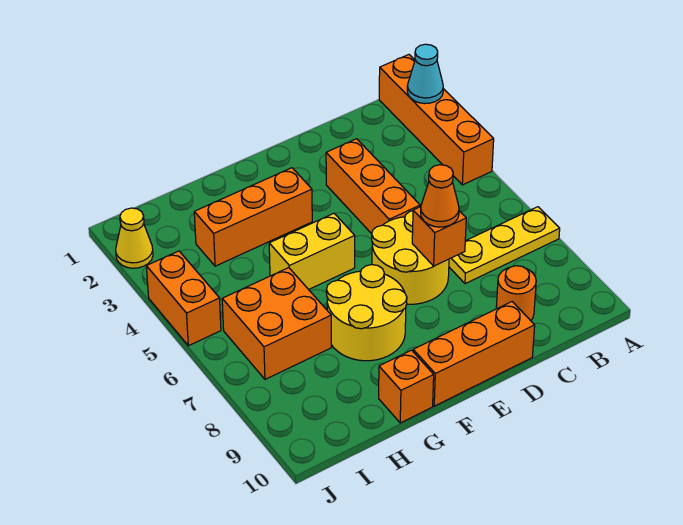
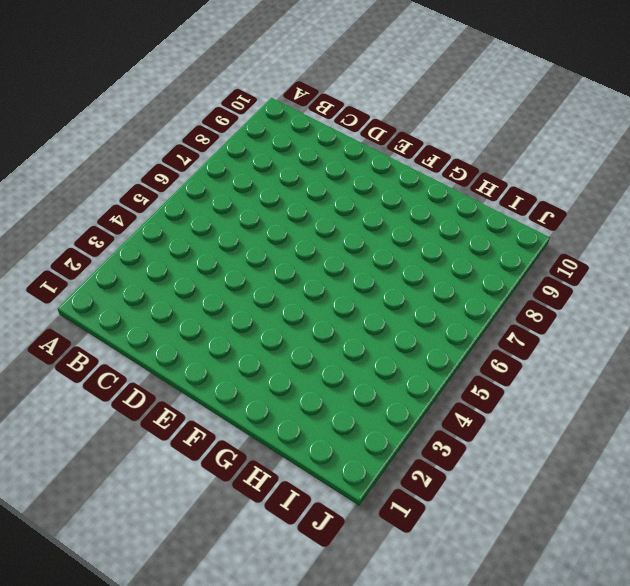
none -> orange 1x4 brick [379,55,494,185]
none -> yellow 1x3 plate [449,207,560,284]
none -> orange 1x1 round brick [496,266,536,321]

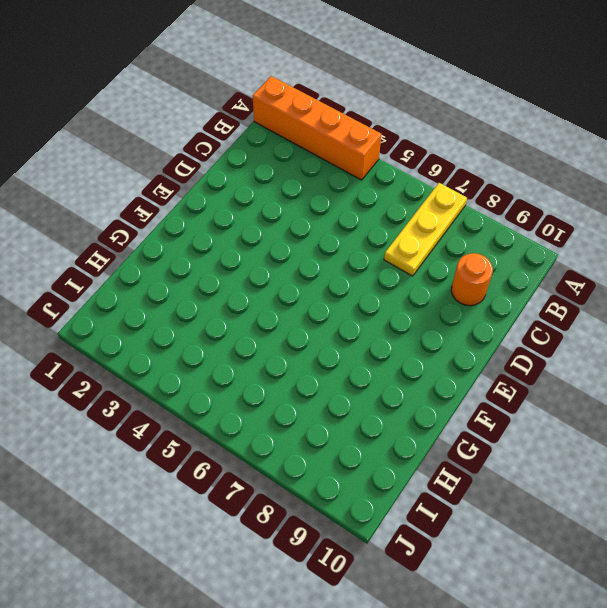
none -> orange 1x3 brick [326,139,420,234]
none -> yellow 2x2 round brick [372,211,449,304]
none -> orange 1x3 brick [413,302,535,406]

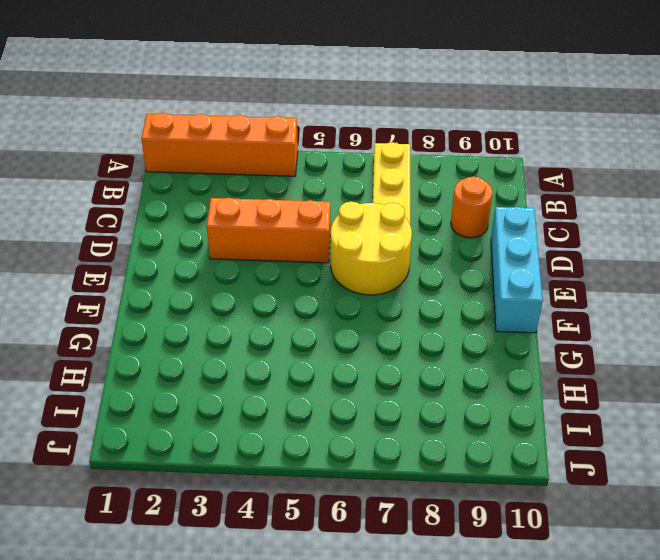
cyan 1x3 brick [491,207,543,333] -> orange 1x3 brick [413,302,535,406]
none -> orange 1x3 brick [194,168,312,266]
none -> yellow 1x2 brick [269,213,355,290]
none -> yellow 2x2 round brick [326,265,407,361]

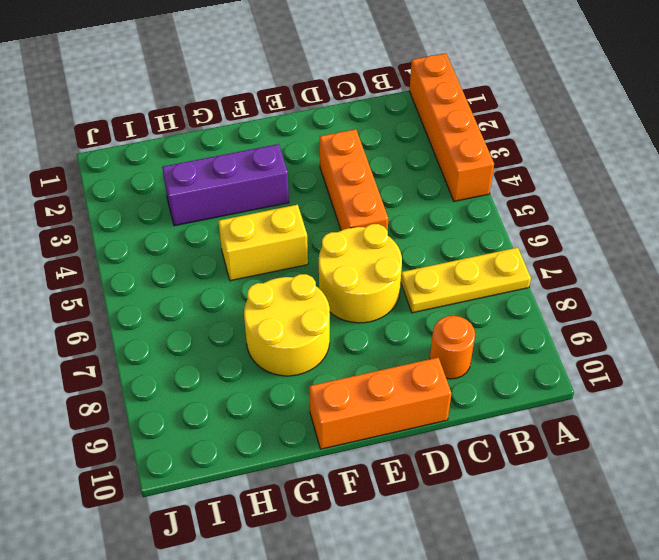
purple 1x3 brick [162,144,289,226] -> orange 1x3 brick [194,168,312,266]
none -> orange 1x1 brick [379,350,434,423]
none -> orange 2x2 brick [222,268,331,379]
none -> yellow 1x1 cone [116,208,153,268]

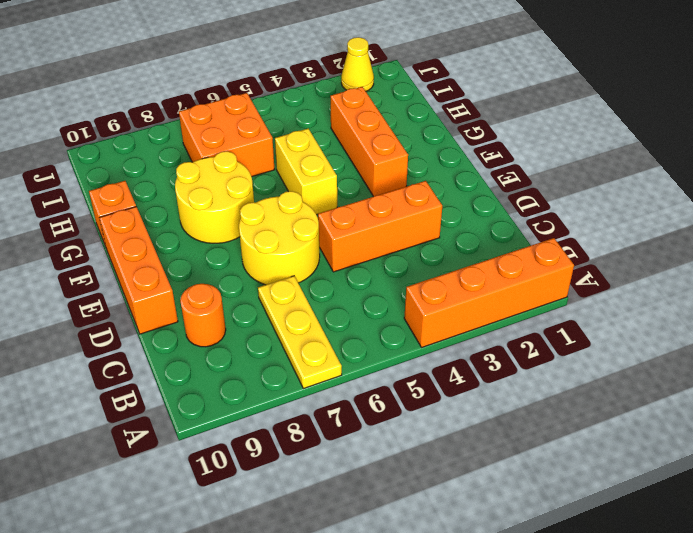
none -> orange 1x2 brick [146,251,221,346]
none -> cyan 1x1 cone [407,44,443,104]
none -> orange 1x1 brick [412,207,466,266]

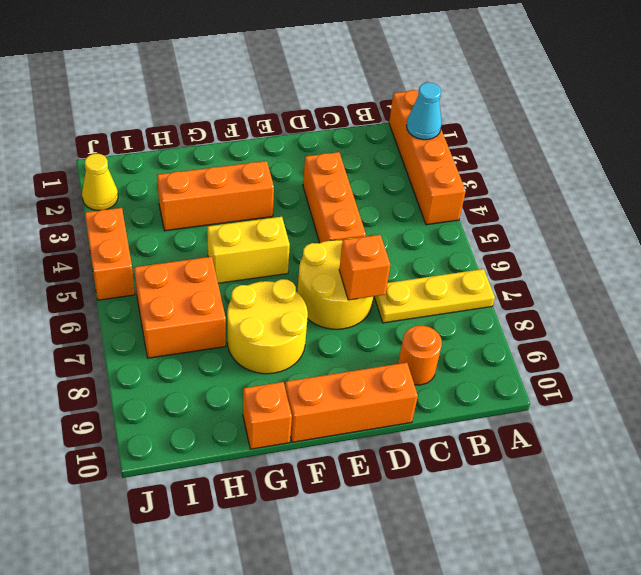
none -> orange 1x1 cone [421,165,459,227]

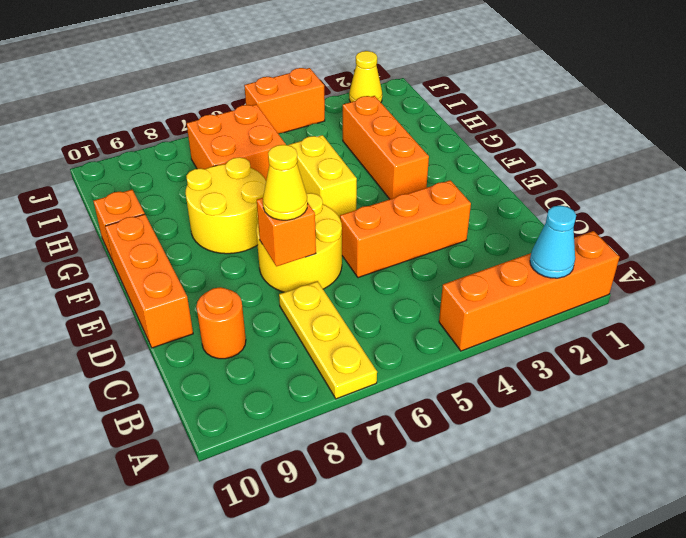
yellow 1x1 cone [263,145,308,220] -> orange 1x1 cone [421,165,459,227]

